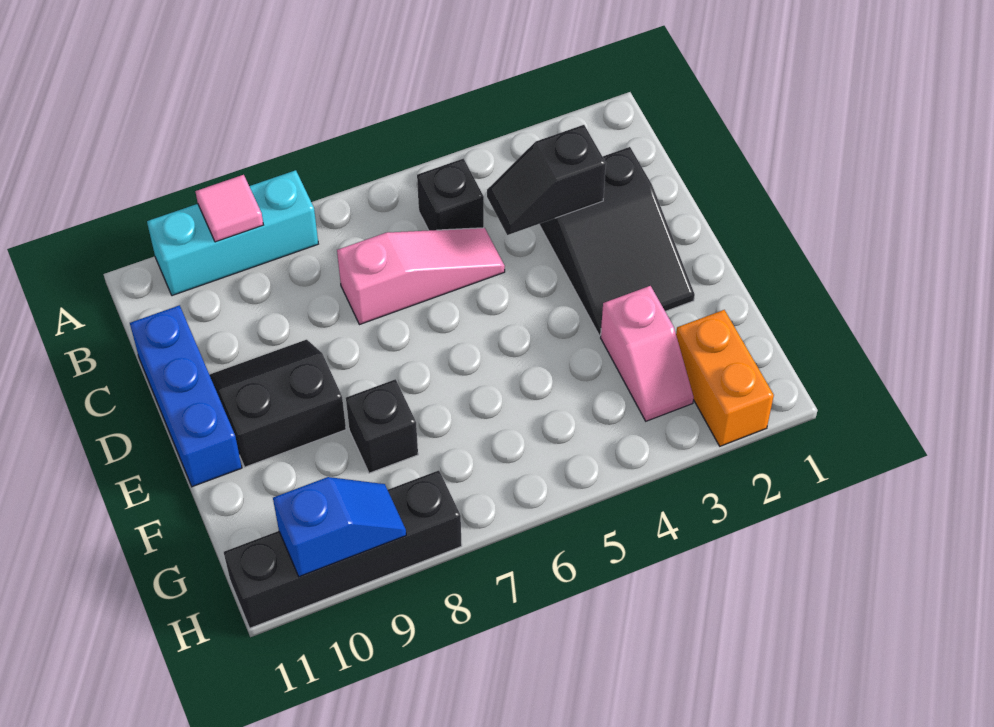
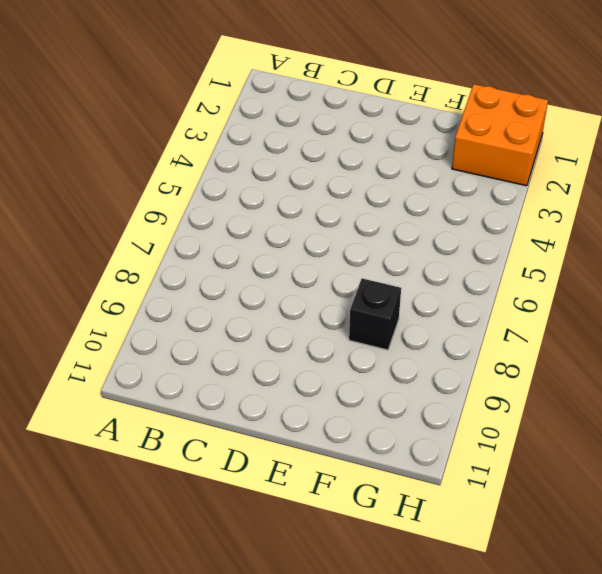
orange 2x2 brick [452,84,548,186] -> orange 1x2 brick [676,310,774,446]
none -> cyan 1x3 brick [147,170,318,296]
none -> black 1x1 brick [417,158,484,230]
none -> black 2x3 slope [539,147,695,336]

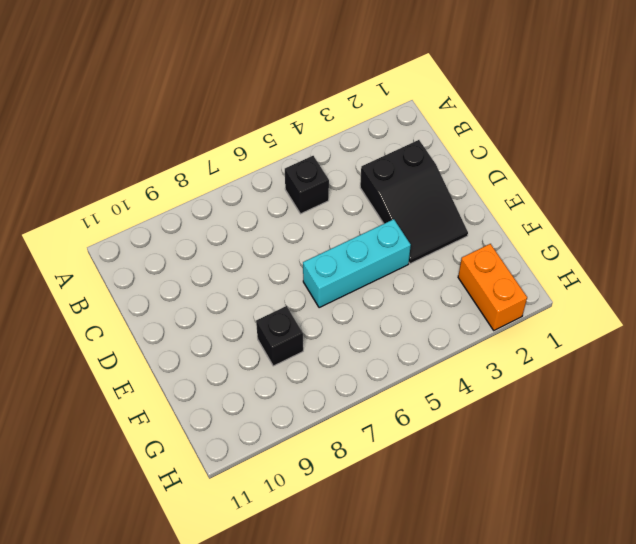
cyan 1x3 brick [303,219,411,308] -> cyan 1x3 brick moved to [147,170,318,296]
none -> pink 1x3 slope [337,228,505,325]
none -> blue 1x3 brick [130,305,242,487]
none -> black 2x2 slope [209,340,346,467]

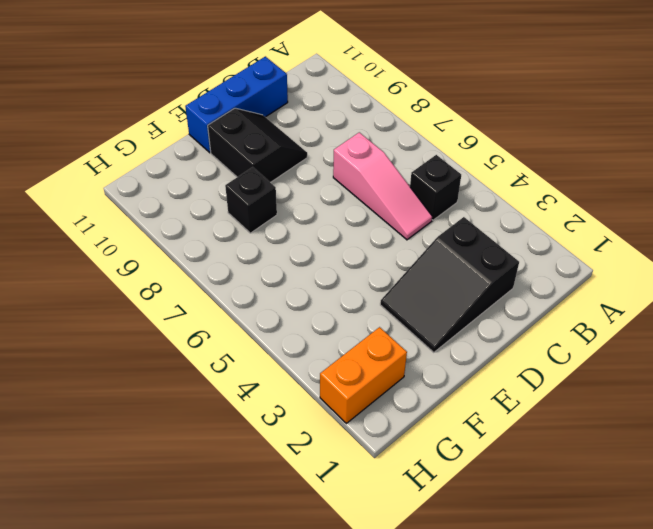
none -> cyan 1x3 brick [147,170,318,296]
none -> pink 1x2 slope [601,286,694,421]
none -> black 1x4 brick [224,470,462,628]

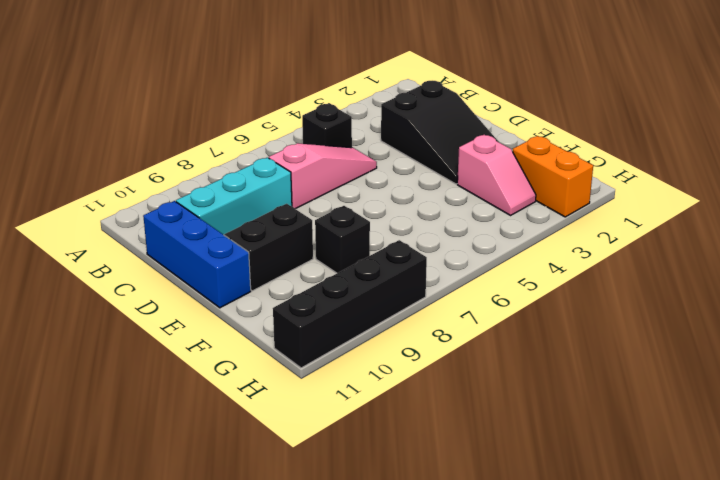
cyan 1x3 brick [176,158,292,235] -> cyan 1x3 brick moved to [147,170,318,296]
none -> pink 1x1 tile [195,175,263,242]
none -> black 1x2 slope [487,125,606,235]
none -> blue 1x2 slope [273,477,406,577]

